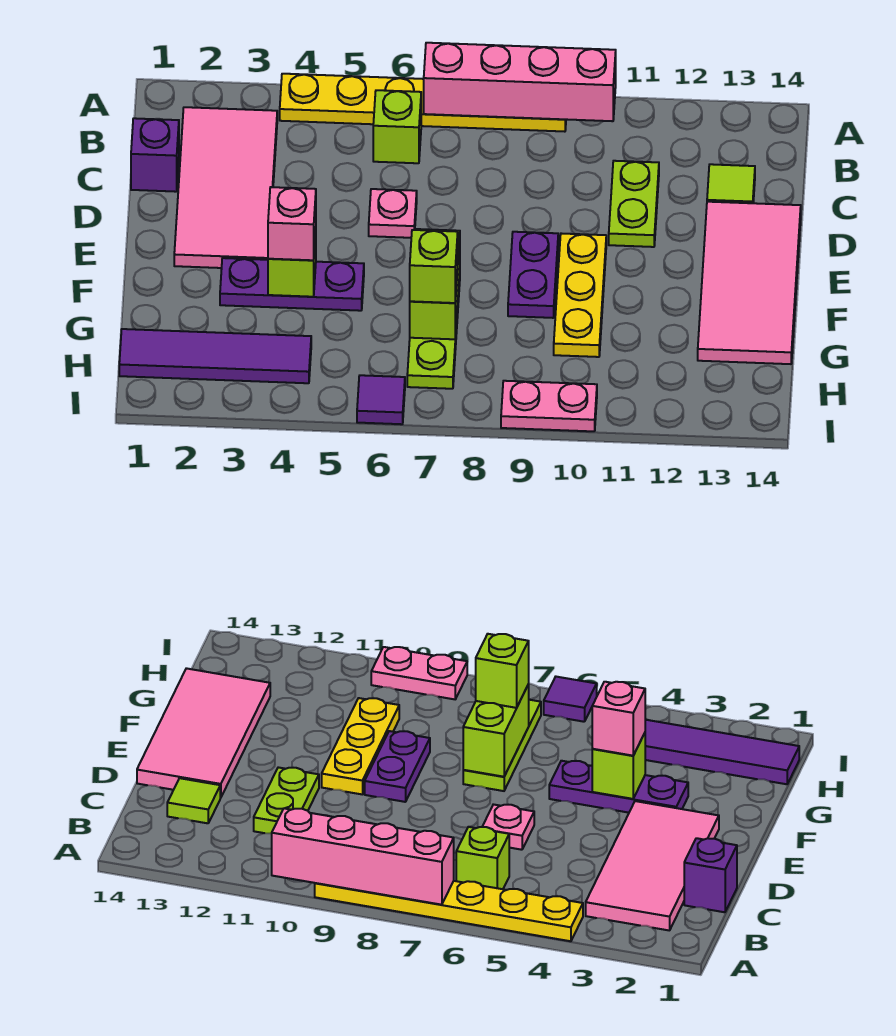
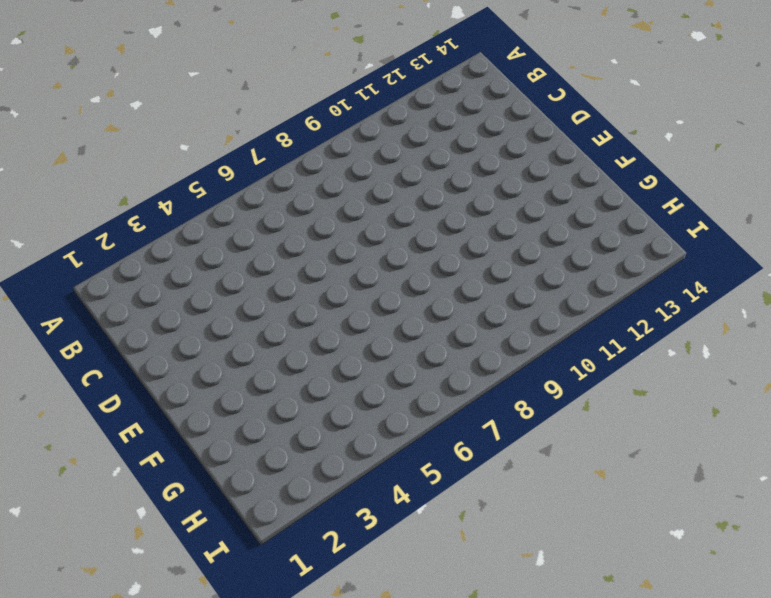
none -> yellow 1x6 plate [280,74,566,132]
none -> pink 2x4 tile [174,107,277,268]
none -> lime 1x1 brick [373,90,421,163]

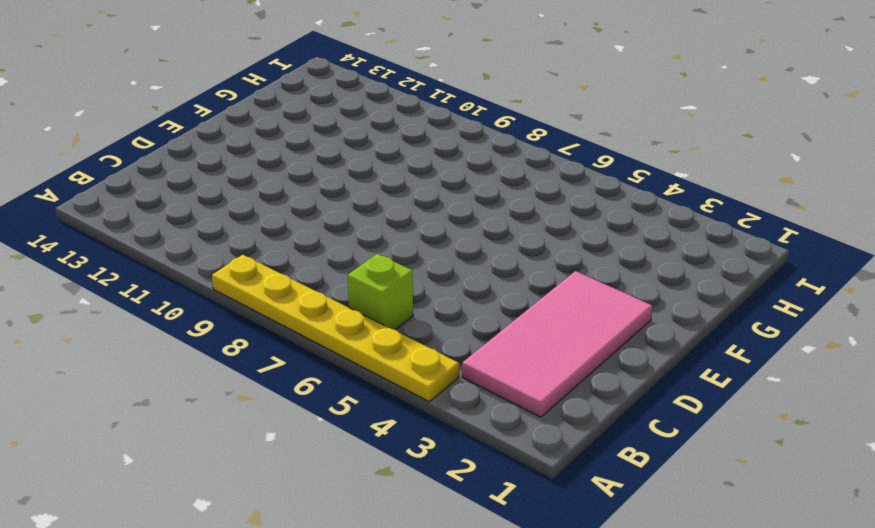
none -> purple 1x1 brick [131,118,179,192]
none -> lime 1x2 plate [609,161,659,247]
none -> lime 1x1 tile [707,164,755,203]

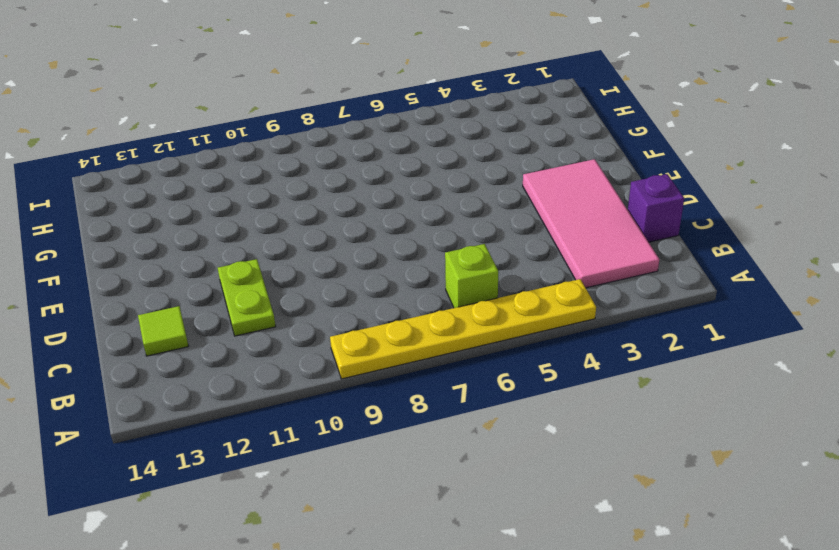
none -> pink 1x1 plate [369,189,417,238]
none -> pink 2x4 tile [698,202,801,364]
none -> purple 1x2 plate [508,232,558,318]

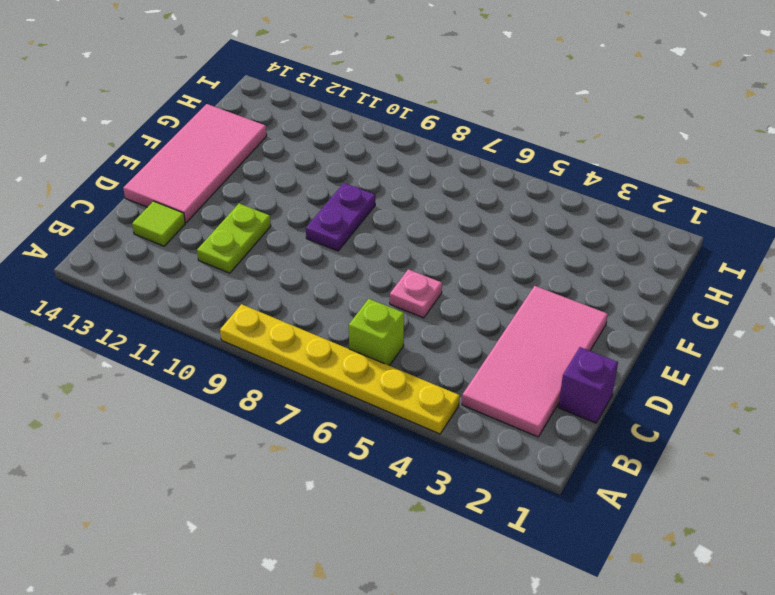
none -> yellow 1x3 plate [554,233,606,357]
none -> purple 1x3 plate [220,258,364,311]
none -> lime 1x3 plate [407,274,460,389]

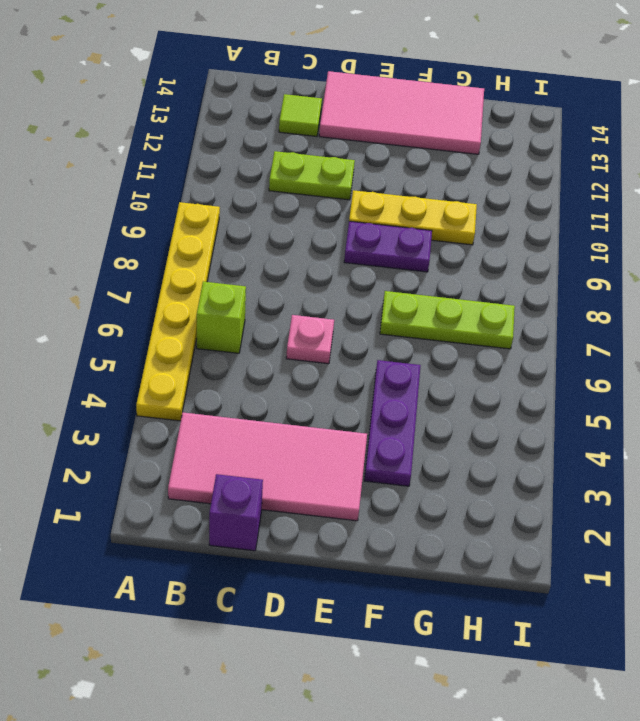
none -> purple 1x4 tile [119,329,311,383]
none -> purple 1x1 tile [357,375,405,424]
none -> pink 1x2 plate [501,381,597,431]

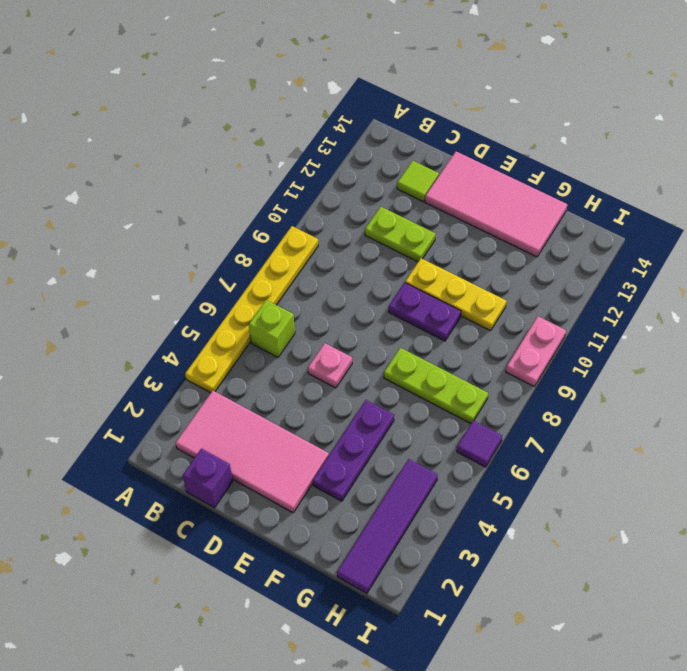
none -> pink 1x4 brick [424,43,616,121]
none -> lime 1x1 brick [268,232,316,297]
none -> lime 1x2 brick [410,229,460,339]

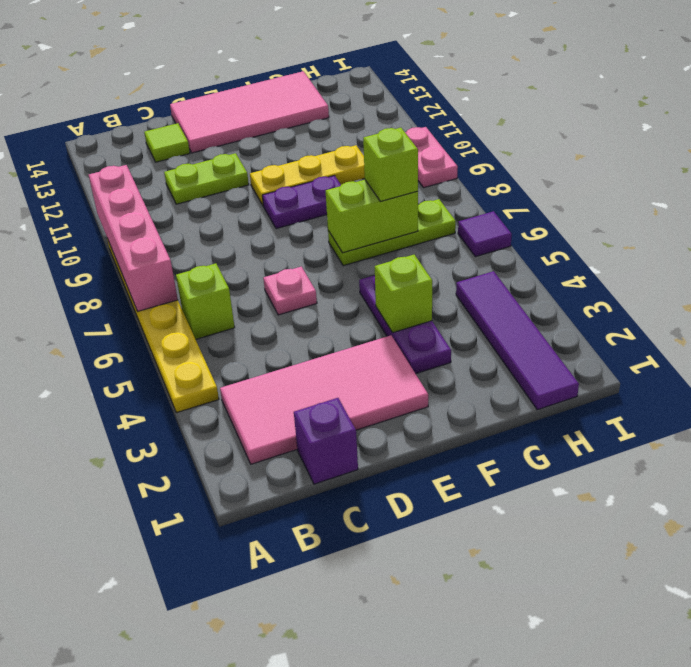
none -> pink 1x1 brick [268,187,316,260]

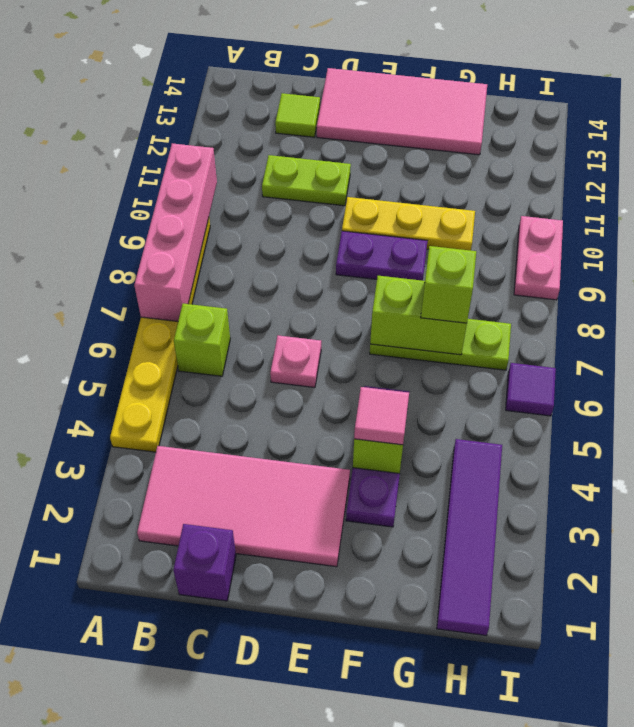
pink 1x1 tile [354,387,409,445] -> pink 1x1 brick [268,187,316,260]

